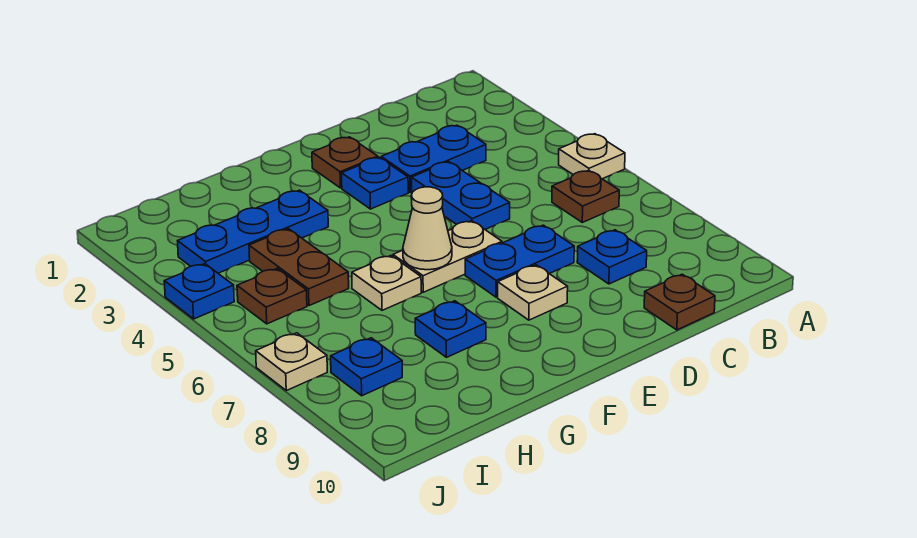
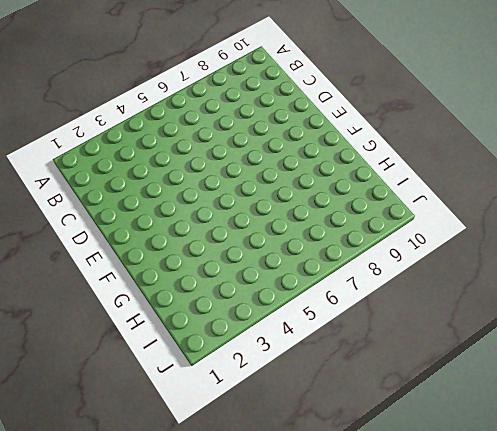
none -> tan 1x1 plate [559,134,625,179]
none -> brown 1x1 plate [552,170,619,222]
none -> blue 1x2 plate [381,125,486,192]

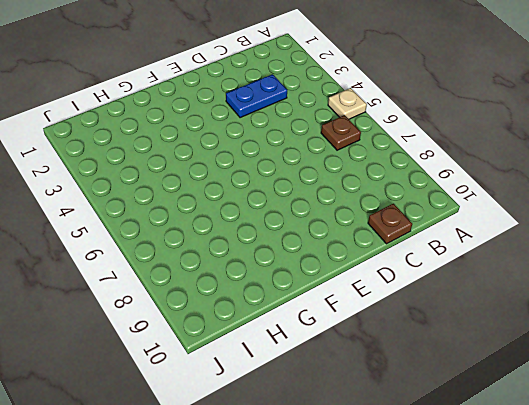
none -> blue 1x1 plate [577,230,647,284]
none -> blue 1x2 plate [411,162,510,229]
none -> blue 1x2 plate [465,225,574,297]

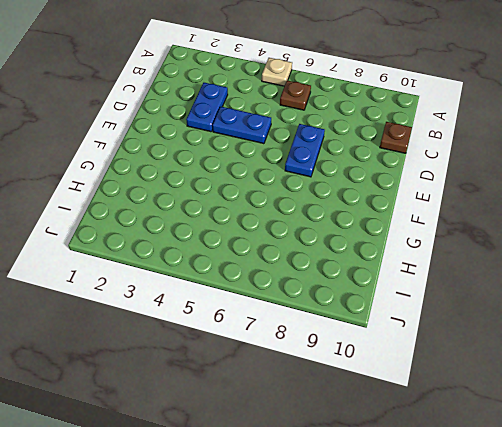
none -> blue 1x1 plate [577,230,647,284]
none -> brown 1x1 plate [312,137,378,188]
none -> blue 1x1 plate [342,157,408,209]

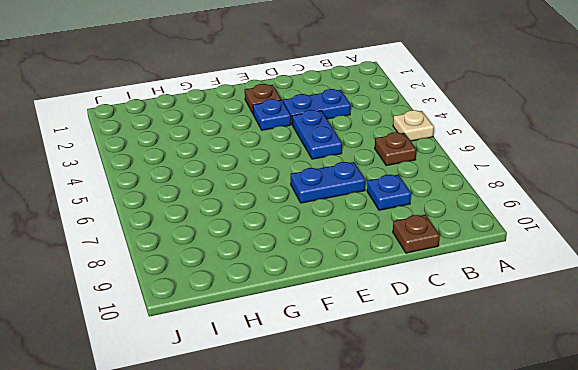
none -> tan 1x2 plate [393,221,502,292]
none -> tan 1x1 plate [498,265,568,320]
none -> blue 1x3 plate [178,190,328,273]

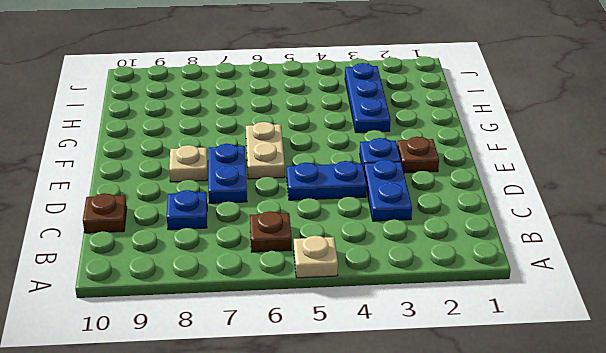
none -> tan 1x1 plate [352,256,421,310]
none -> blue 1x1 plate [415,301,486,357]
none -> brown 1x2 plate [249,229,349,306]

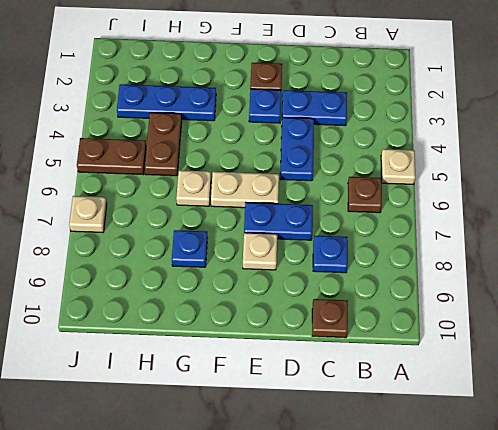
brown 1x2 plate [77,138,146,175] -> brown 1x1 plate [237,268,307,324]
none -> blue 1x1 plate [331,338,402,396]
none -> blue 1x1 plate [164,264,234,319]
none -> tan 1x1 cone [403,187,452,270]

